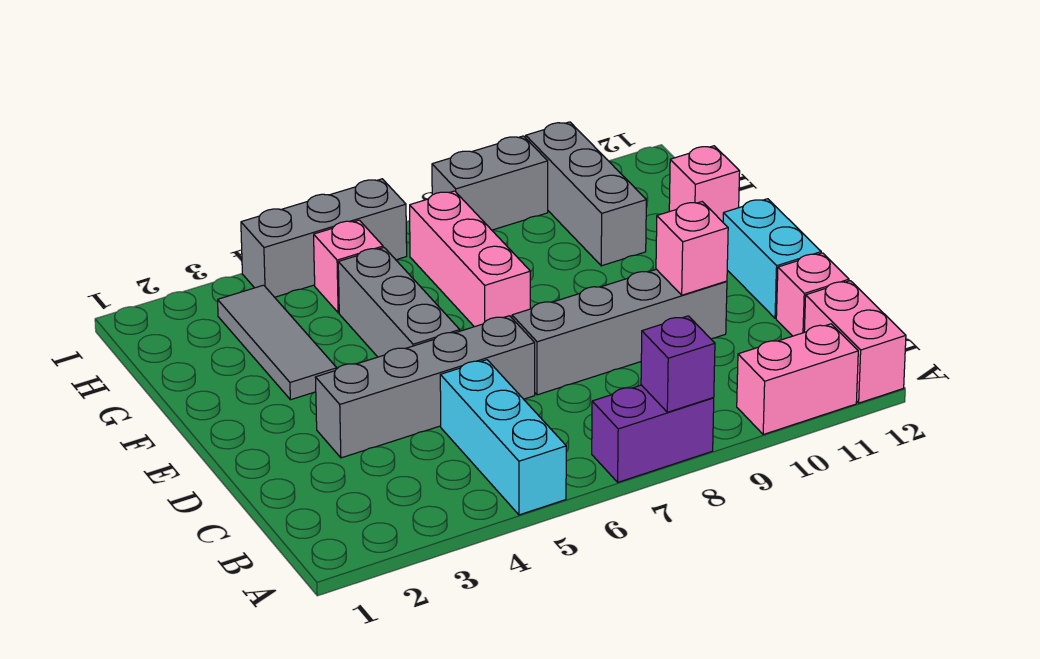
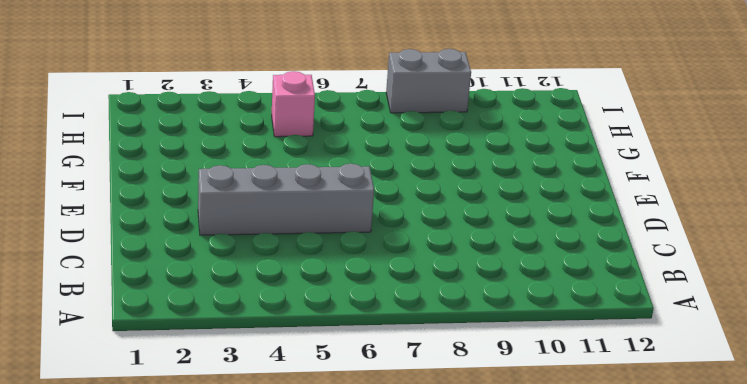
none -> cyan 1x3 brick [440,360,566,515]
none -> purple 1x2 brick [592,385,714,482]
none -> pink 1x2 brick [737,324,858,434]

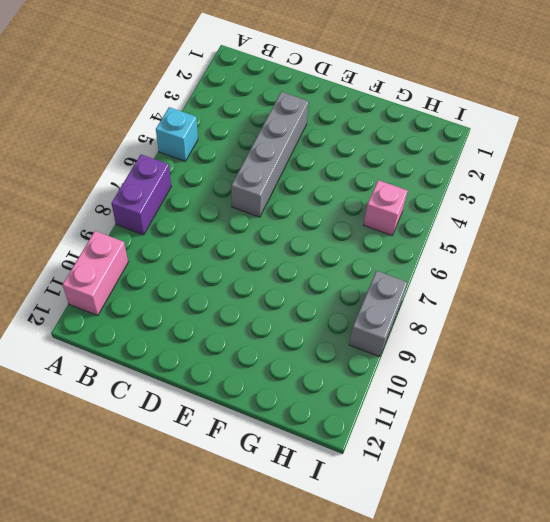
cyan 1x1 brick [156,107,198,161] -> cyan 1x3 brick [440,360,566,515]
none -> pink 1x2 brick [804,281,906,403]
none -> pink 1x1 brick [776,253,849,336]
none -> grey 1x4 brick [512,269,727,395]

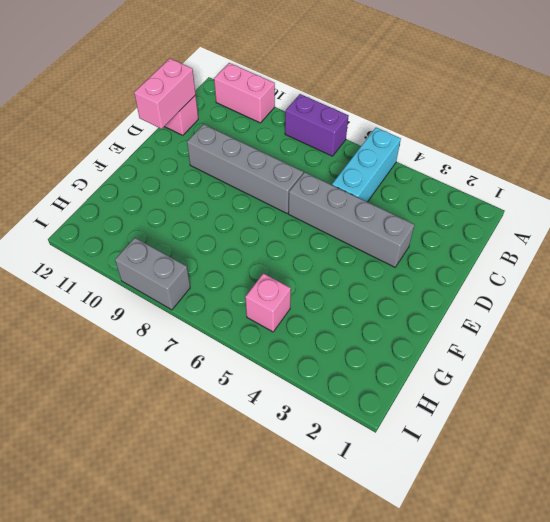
pink 1x2 brick [134,59,196,129] -> pink 1x2 brick moved to [804,281,906,403]
none -> cyan 1x2 brick [723,199,821,318]
none -> grey 1x3 brick [338,248,460,357]
none -> grey 1x3 tile [218,285,337,400]

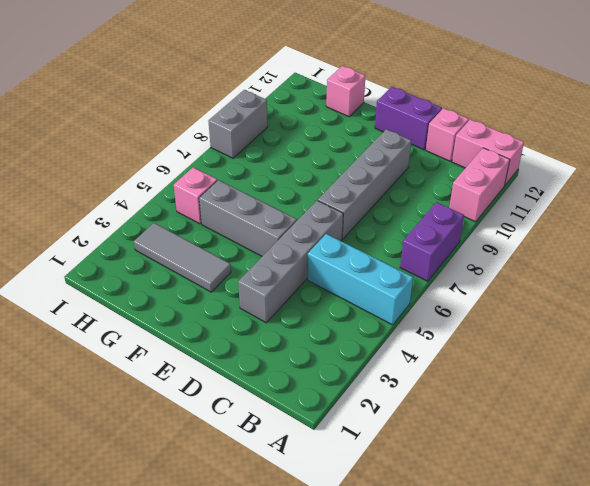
purple 1x2 brick [375,87,442,150] -> cyan 1x2 brick [723,199,821,318]
none -> pink 1x3 brick [410,191,530,327]
none -> grey 1x3 brick [526,122,646,266]
none -> grey 1x3 brick [241,179,407,297]

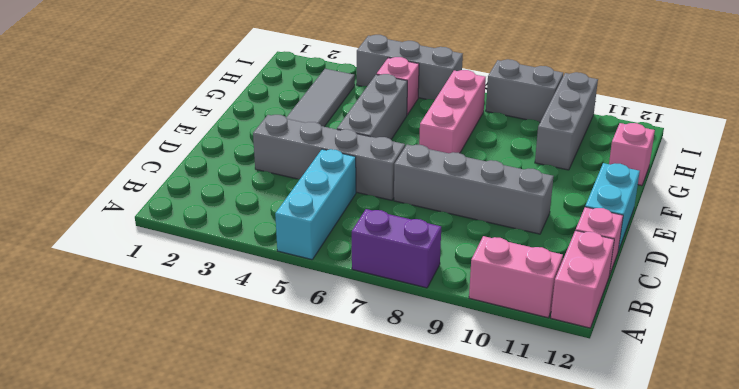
none -> purple 1x1 brick [641,316,715,412]
none -> pink 1x1 brick [656,202,728,295]

